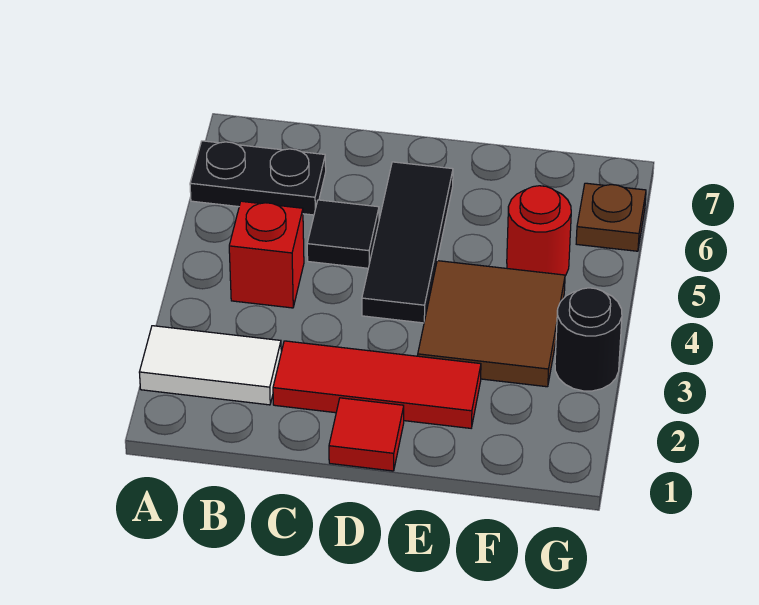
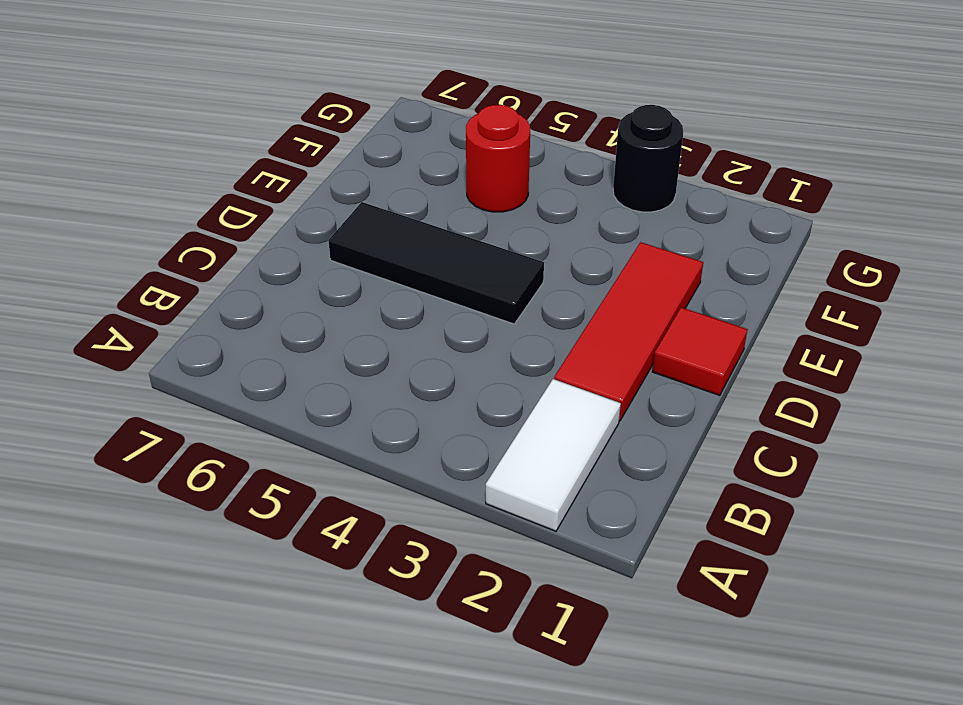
none -> black 1x2 plate [190,141,326,215]
none -> red 1x1 brick [229,201,304,308]

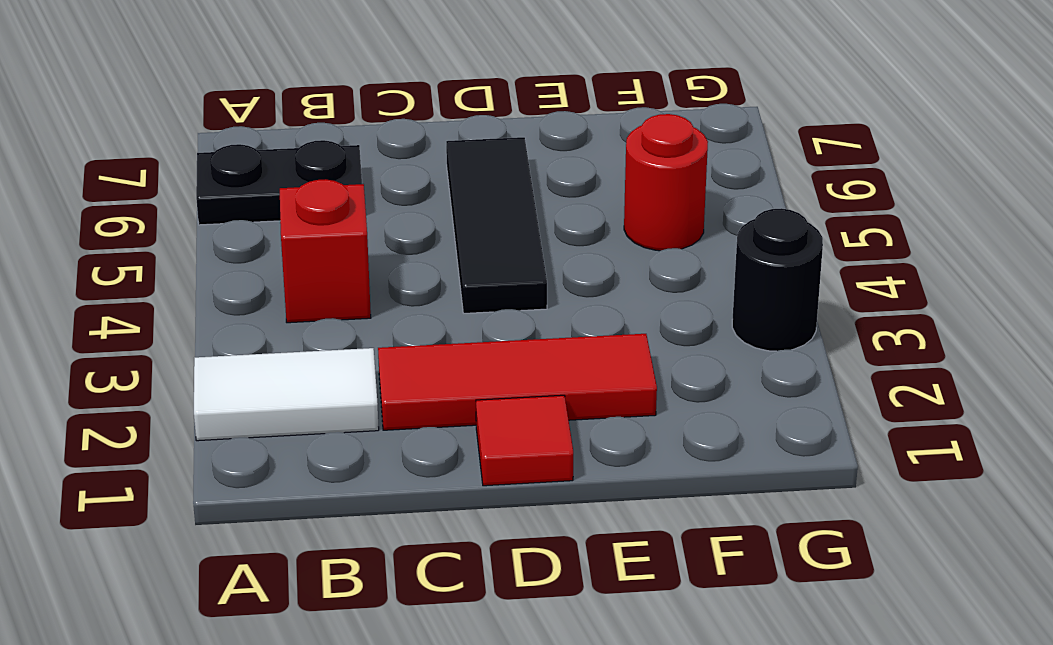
none -> black 1x1 tile [307,200,379,268]
none -> brown 2x2 tile [418,261,565,387]

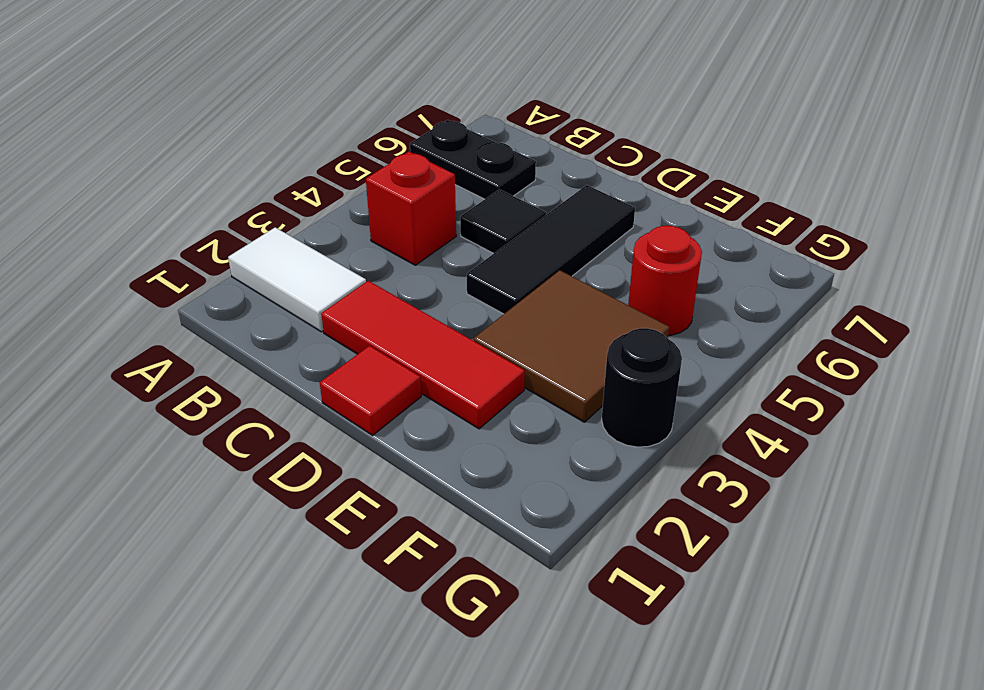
none -> brown 1x1 plate [576,183,646,251]

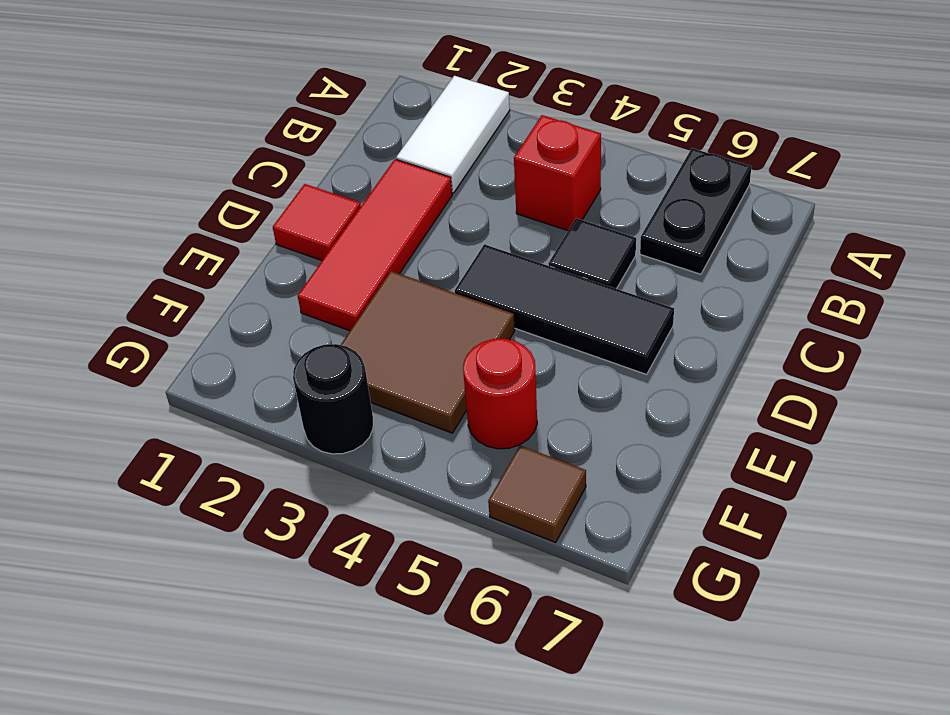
brown 1x1 tile [488,446,586,542] -> brown 1x1 plate [576,183,646,251]

